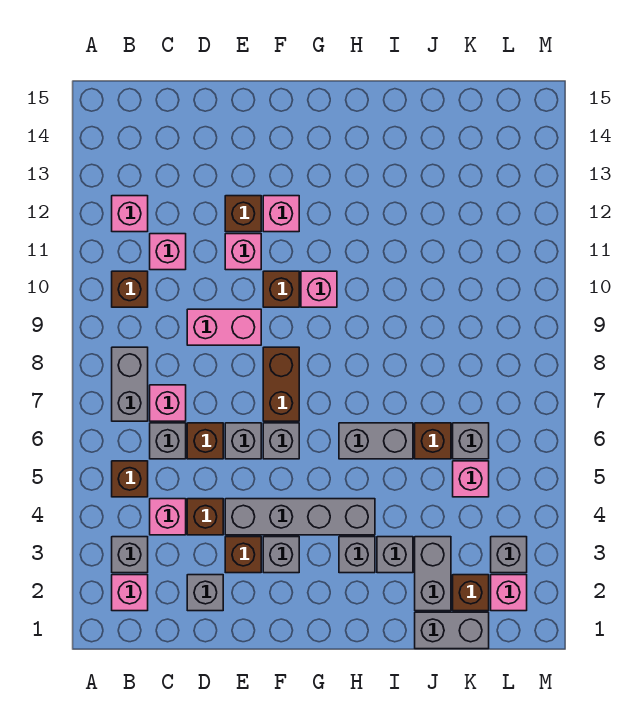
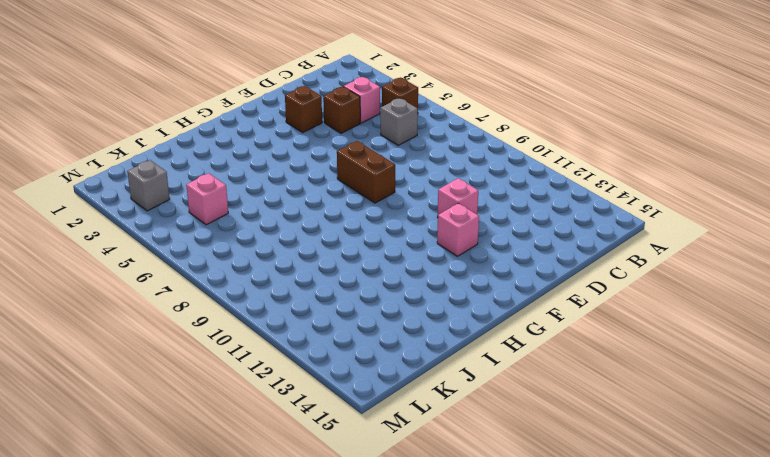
none -> pink 1x1 brick [112,575,148,611]
none -> grey 1x1 brick [112,537,148,573]
none -> grey 1x2 brick [112,347,148,421]
none -> brown 1x1 brick [112,271,148,307]

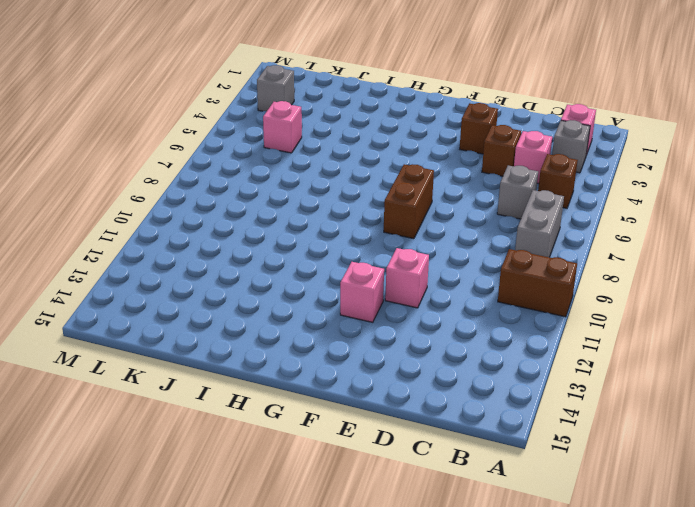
brown 1x2 brick [498,249,577,317] -> brown 1x1 brick [112,271,148,307]
none -> pink 1x1 brick [112,196,148,232]
none -> pink 1x1 brick [150,385,186,421]
none -> pink 1x1 brick [150,234,186,270]
none -> grey 1x1 brick [187,575,223,611]

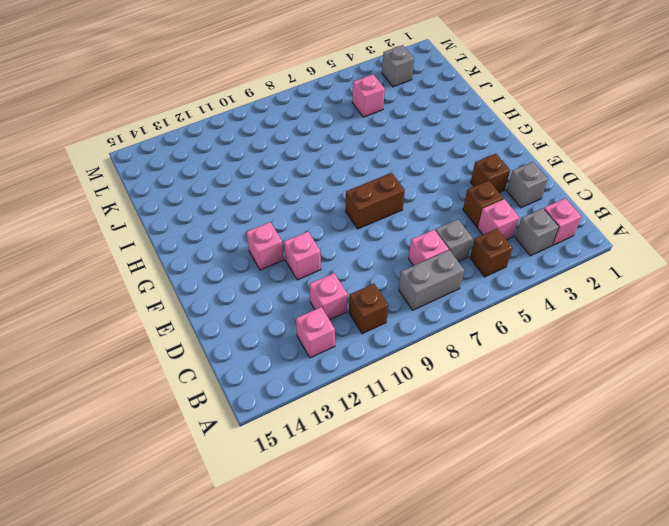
none -> brown 1x1 brick [187,423,223,459]
none -> pink 1x2 brick [187,309,261,345]
none -> grey 1x4 brick [225,499,375,535]
none -> grey 1x1 brick [225,423,261,459]

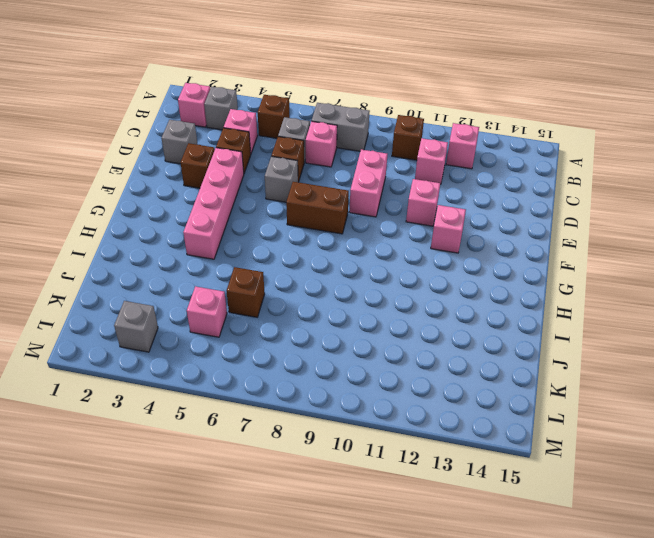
pink 1x4 brick [183,148,244,259] -> grey 1x4 brick [225,499,375,535]
none -> brown 1x1 brick [225,196,261,232]
none -> grey 1x1 brick [263,537,299,573]
none -> grey 1x1 brick [263,423,299,459]
none -> brown 1x1 brick [263,271,299,307]

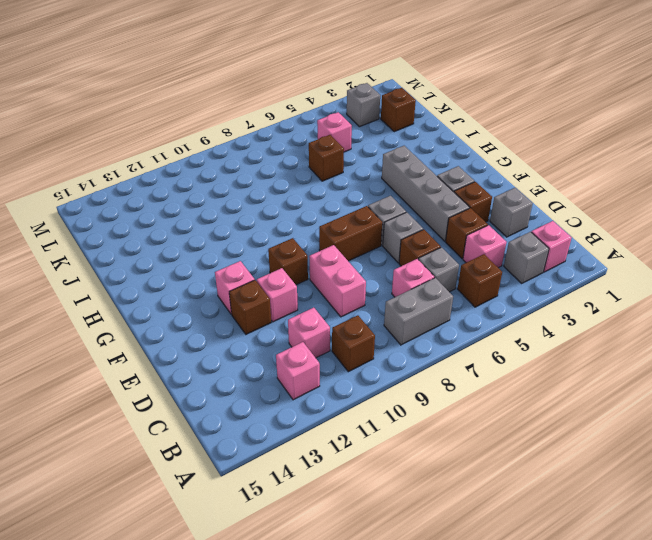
none -> pink 1x1 brick [301,271,337,307]
none -> grey 1x1 brick [339,537,375,573]
none -> grey 1x2 brick [339,423,413,459]
none -> grey 1x1 brick [377,537,413,573]

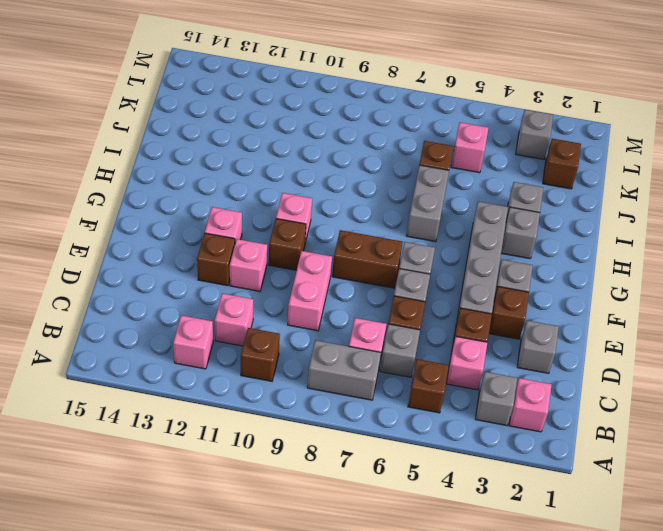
none -> grey 1x2 brick [415,612,489,649]
none -> grey 1x2 brick [415,537,451,611]
none -> grey 1x1 brick [453,423,489,459]
none -> pink 1x1 brick [491,575,527,611]

